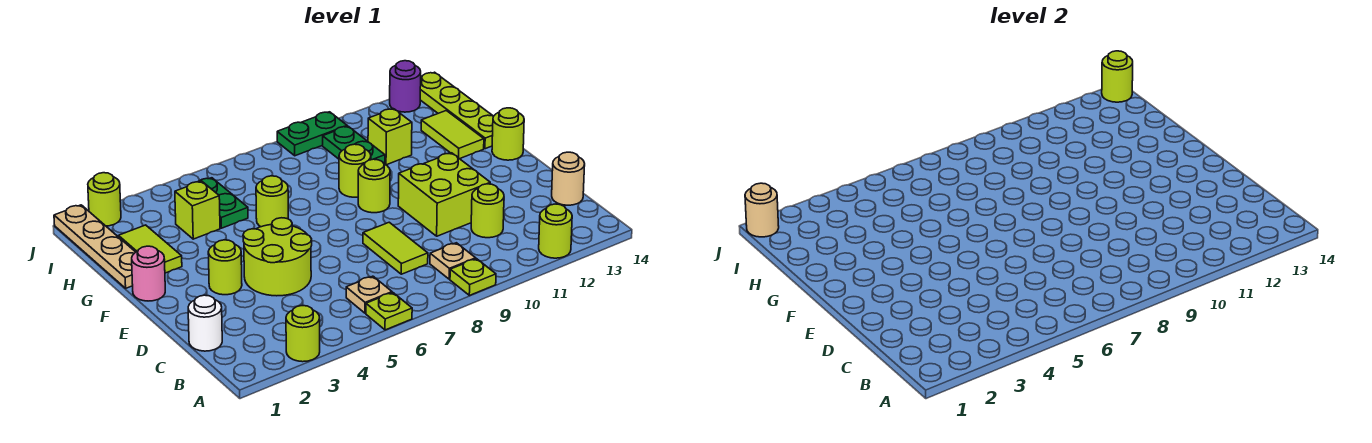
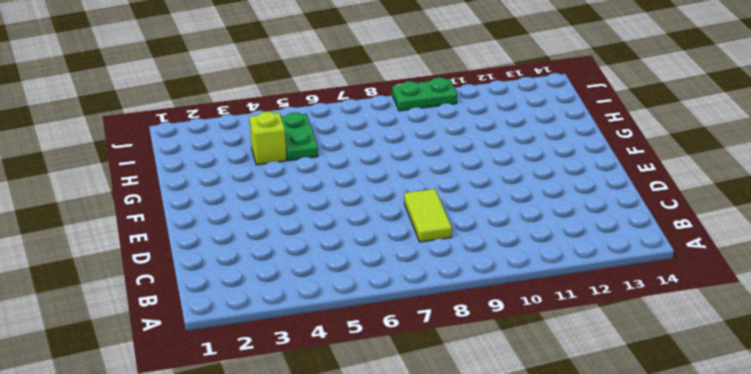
none -> lime 1x1 round brick [286,306,320,362]
none -> lime 1x1 plate [366,293,412,330]
none -> lime 1x1 plate [450,259,496,295]
none -> lime 1x1 round brick [539,204,572,258]

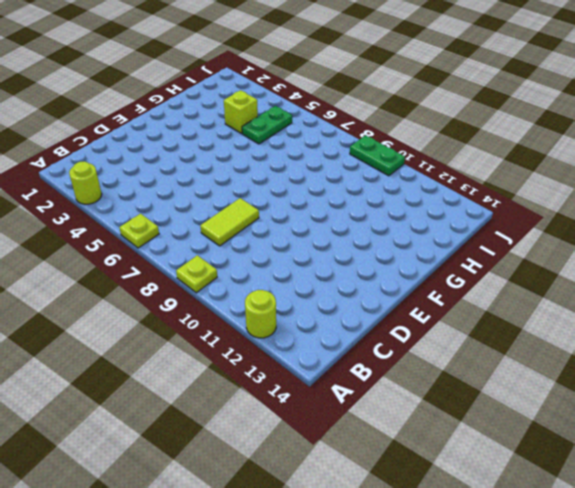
none -> tan 1x1 plate [346,276,392,313]
none -> tan 1x1 plate [430,243,476,279]
none -> white 1x1 round brick [188,295,222,351]
none -> lime 1x1 round brick [471,184,504,238]

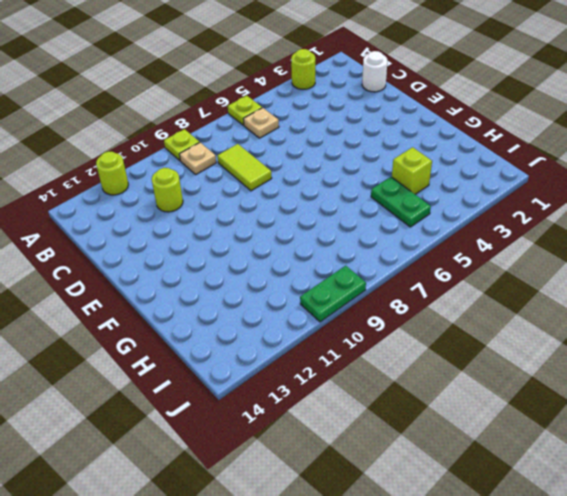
none -> tan 1x1 round brick [552,152,585,205]
none -> lime 2x2 round brick [243,218,312,296]
none -> lime 2x2 brick [398,153,490,236]
none -> lime 1x1 round brick [208,240,242,295]

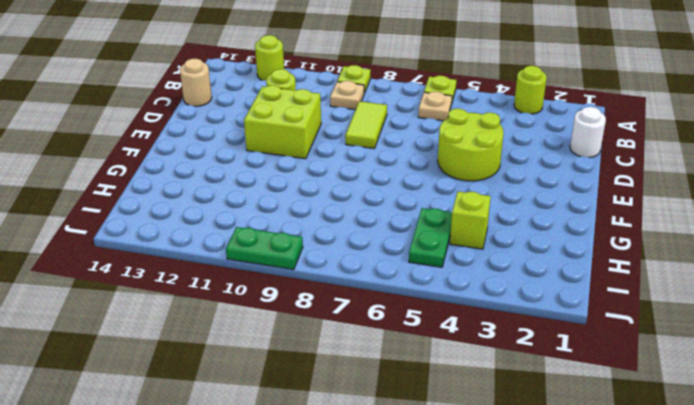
none -> lime 1x1 round brick [208,240,242,295]
none -> pink 1x1 round brick [132,246,165,301]
none -> lime 1x1 round brick [358,159,390,213]
none -> lime 1x1 round brick [492,108,524,160]

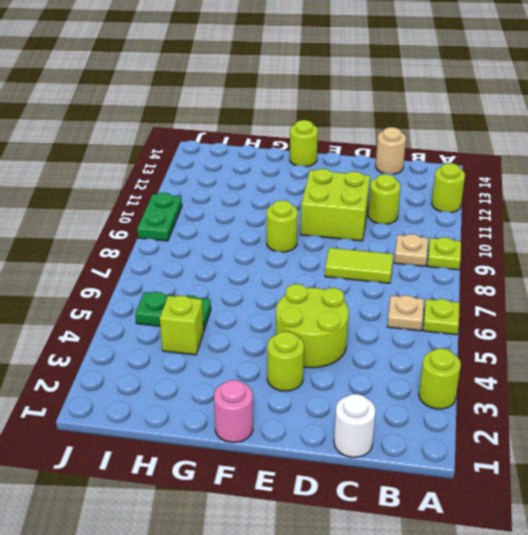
none -> tan 1x4 plate [54,205,135,288]
none -> lime 1x2 tile [119,225,182,273]
none -> lime 1x1 round brick [256,176,288,227]
none -> lime 1x1 round brick [339,144,371,197]

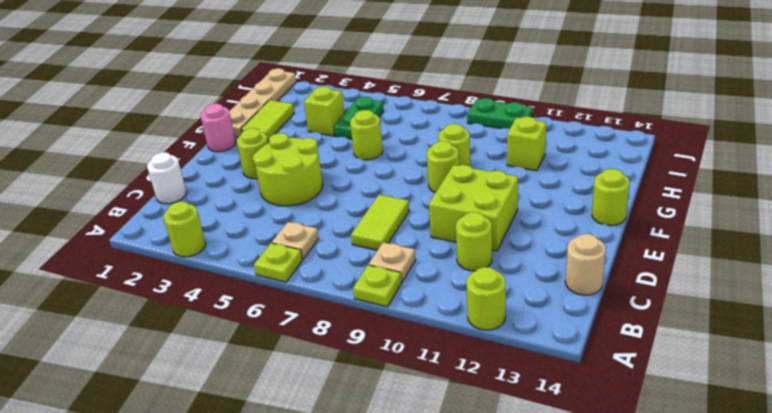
none -> lime 1x2 tile [421,111,484,159]
none -> lime 1x4 plate [420,72,494,149]
none -> green 1x2 plate [323,126,385,164]
none -> lime 1x1 round brick [88,173,121,226]

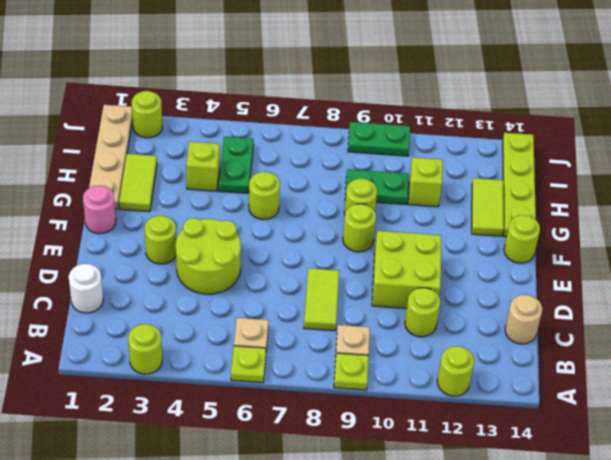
green 1x2 plate [345,169,409,205] -> green 1x2 plate turned to [323,126,385,164]
none -> purple 1x1 round brick [390,61,421,112]
none -> tan 1x1 round brick [745,183,779,237]
none -> lime 1x1 round brick [1102,51,1133,102]

